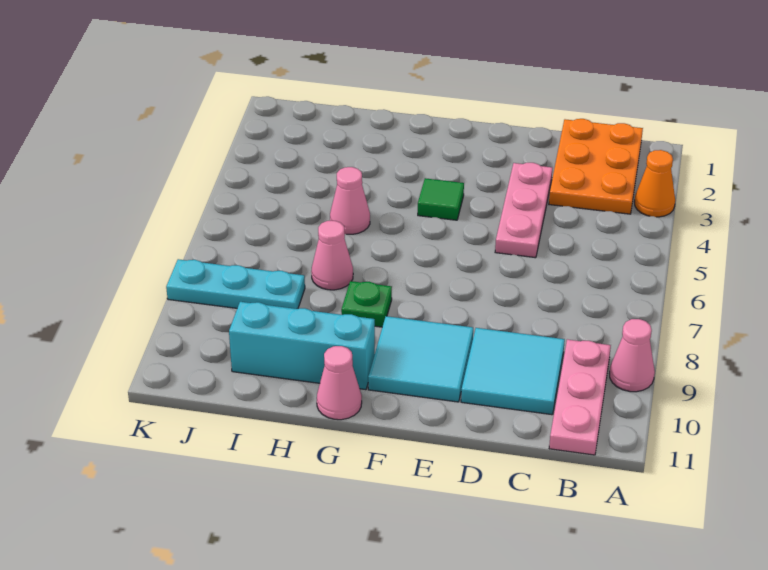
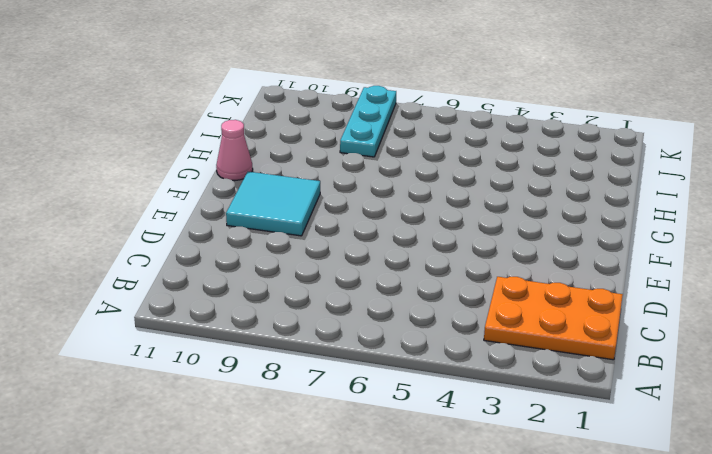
none -> orange 1x1 cone [635,150,675,217]
none -> pink 1x1 cone [610,319,655,392]
none -> pink 1x3 plate [549,339,611,455]

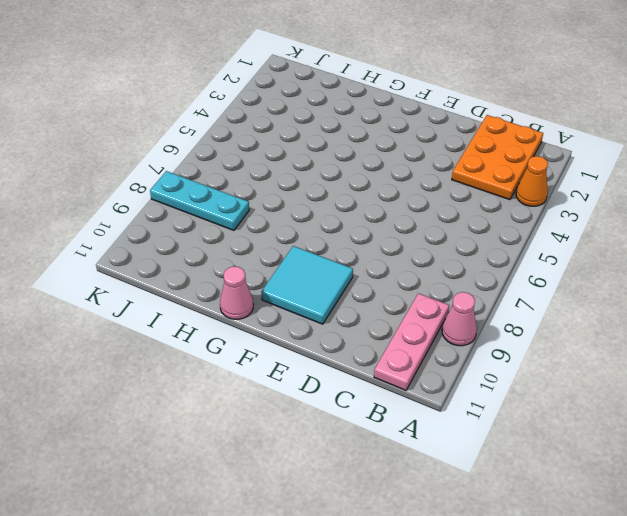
none -> cyan 2x2 tile [461,328,565,415]
none -> pink 1x3 plate [495,163,552,258]
none -> green 1x1 tile [418,178,464,220]

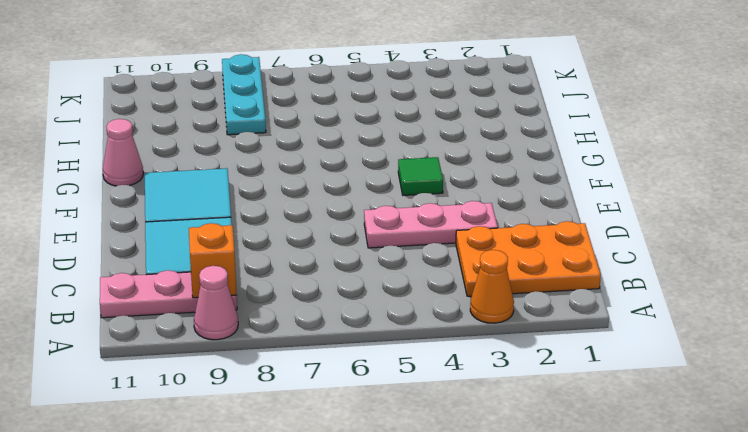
orange 1x1 brick [189,223,237,298] -> none
none -> green 1x1 plate [341,281,392,327]
none -> cyan 1x3 brick [229,302,375,390]
none -> pink 1x1 cone [330,167,370,234]

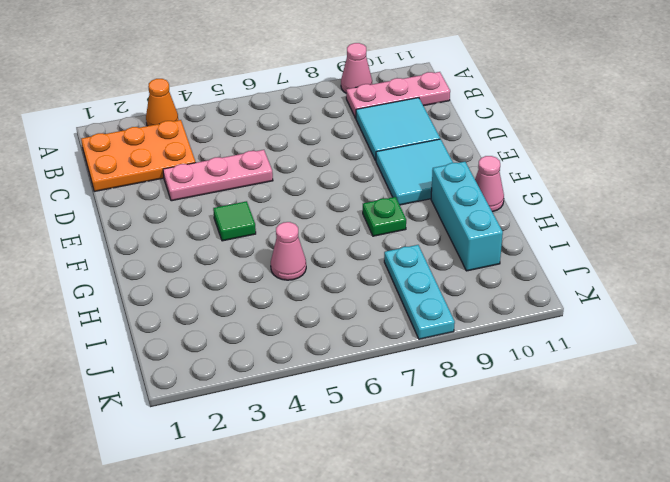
none -> pink 1x1 cone [311,221,353,290]

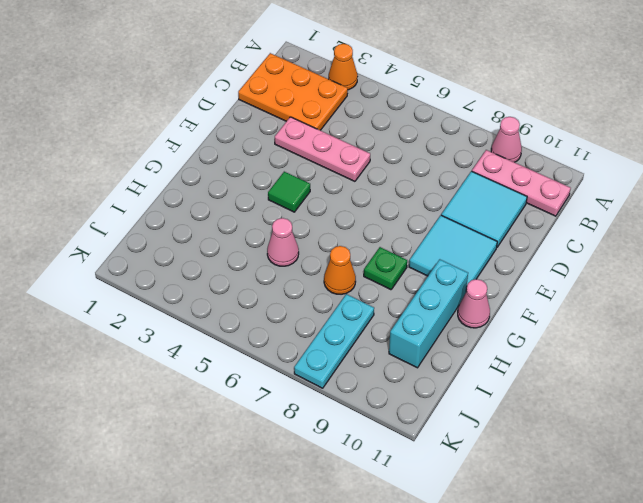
orange 1x1 cone [324,246,356,294] -> pink 1x1 cone [311,221,353,290]

